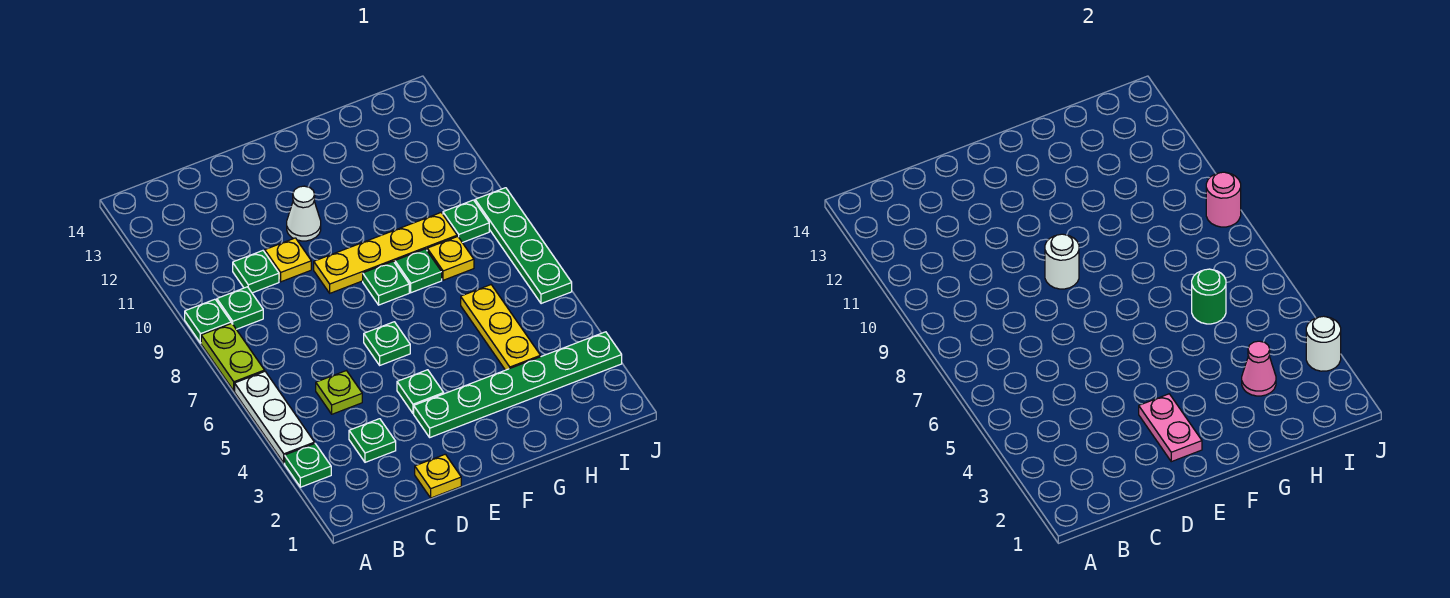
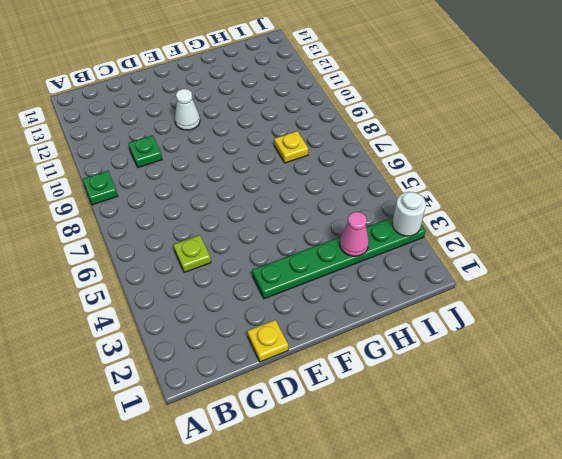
none -> green 1x1 plate [285,444,331,487]
none -> white 1x3 plate [235,372,315,463]
none -> lime 1x2 plate [201,323,265,391]

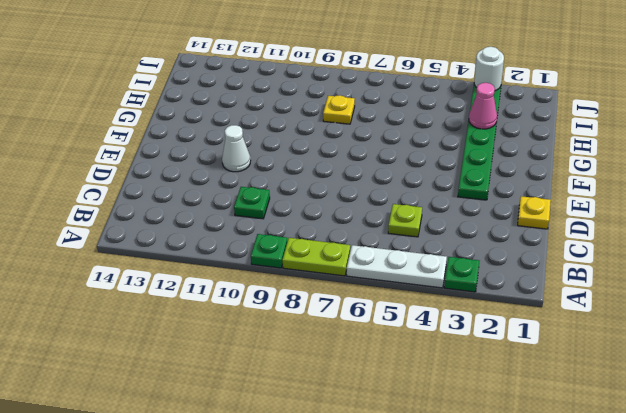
none -> green 1x1 plate [217,287,263,329]
none -> green 1x1 plate [349,419,396,462]
none -> yellow 1x1 plate [265,238,311,282]

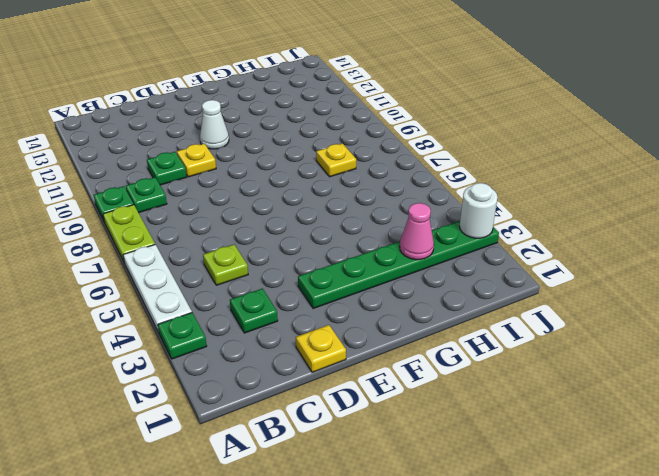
none -> green 1x1 plate [397,370,444,414]
none -> green 1x1 plate [364,322,410,365]
none -> yellow 1x4 plate [314,213,457,293]

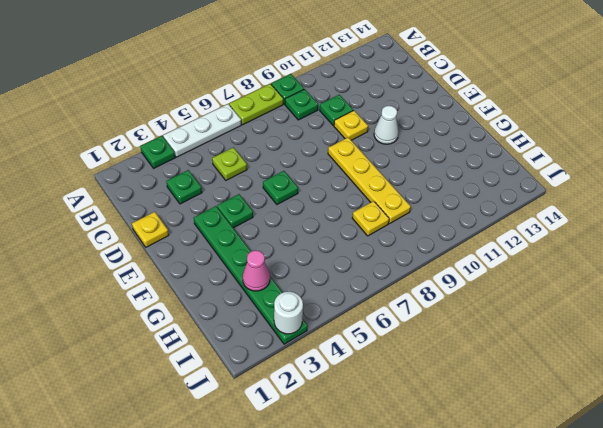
none -> green 1x1 plate [363,261,409,305]
none -> green 1x1 plate [395,249,442,293]
none -> yellow 1x3 plate [461,285,541,370]

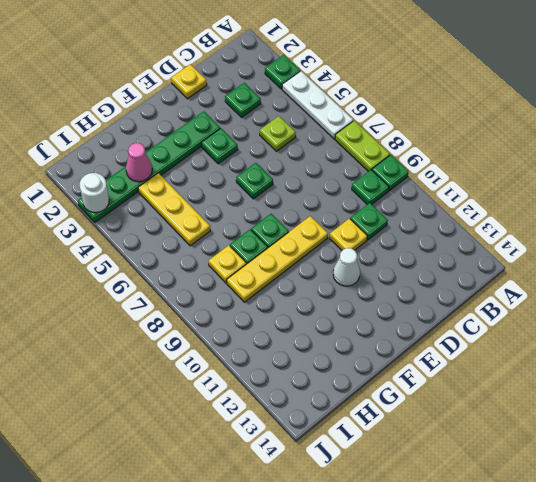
none -> green 1x1 plate [443,200,489,243]
none -> green 1x4 plate [475,188,572,304]
none -> pink 1x2 plate [1139,394,1202,462]

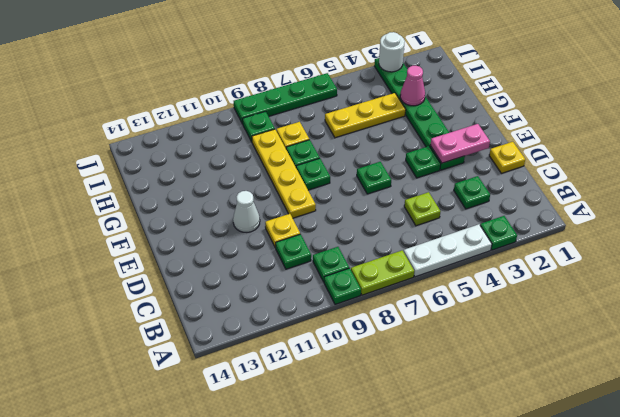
none -> white 1x1 round brick [1045,234,1079,289]
none -> green 1x1 round brick [1192,269,1226,324]
none -> pink 1x1 round brick [1206,172,1241,227]

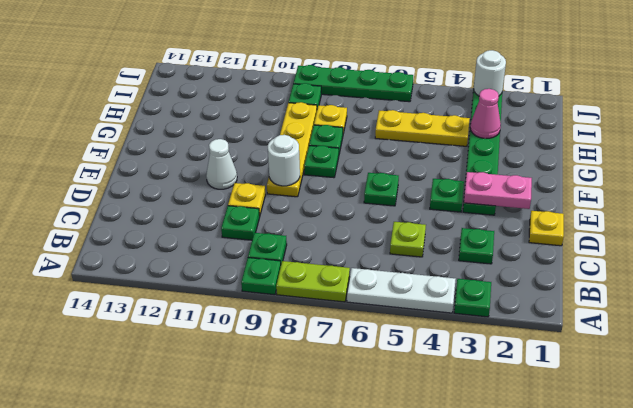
none -> green 1x1 round brick [1192,269,1226,324]
none -> pink 1x1 round brick [1206,172,1241,227]

